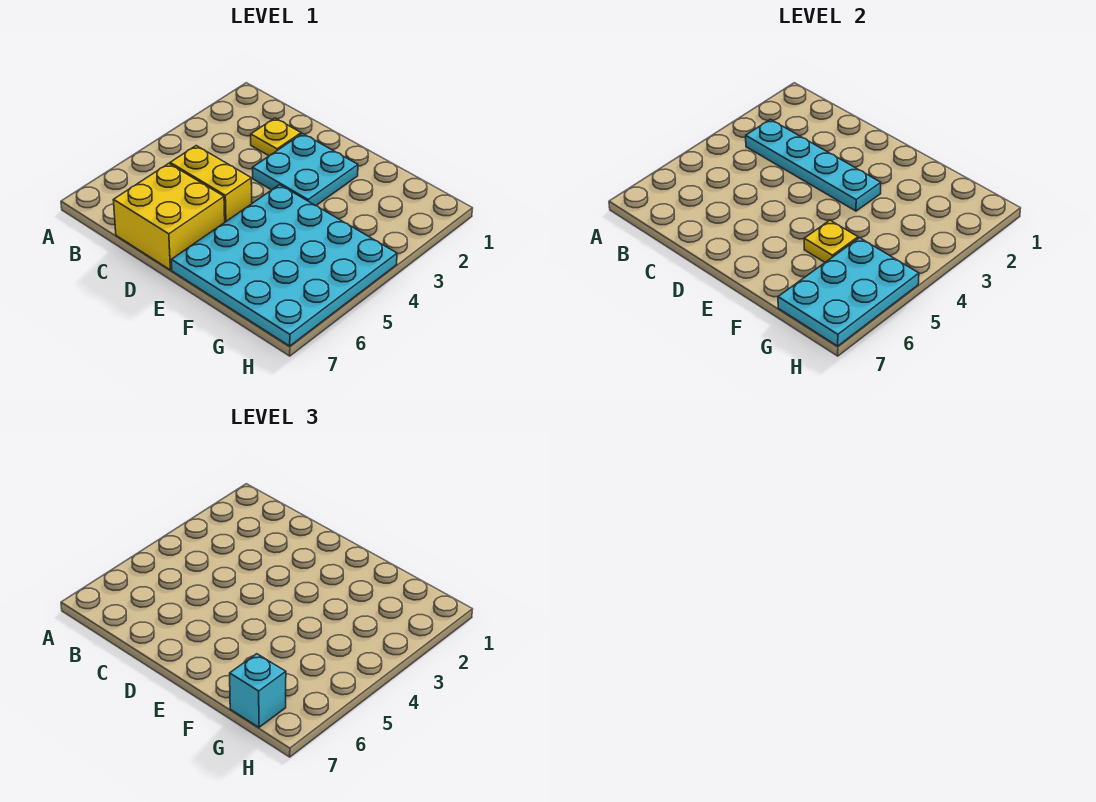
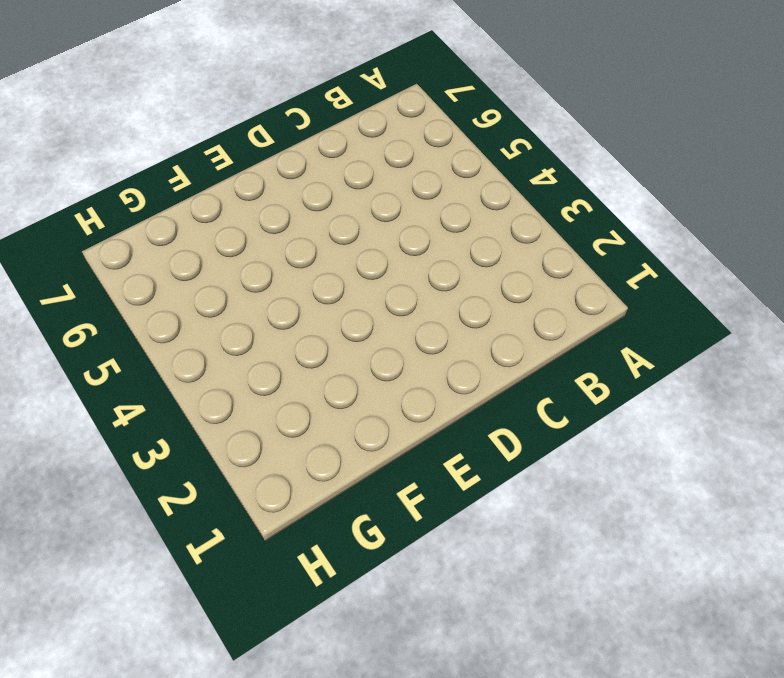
none -> yellow 1x1 plate [251,118,301,156]
none -> yellow 1x2 brick [170,146,252,222]

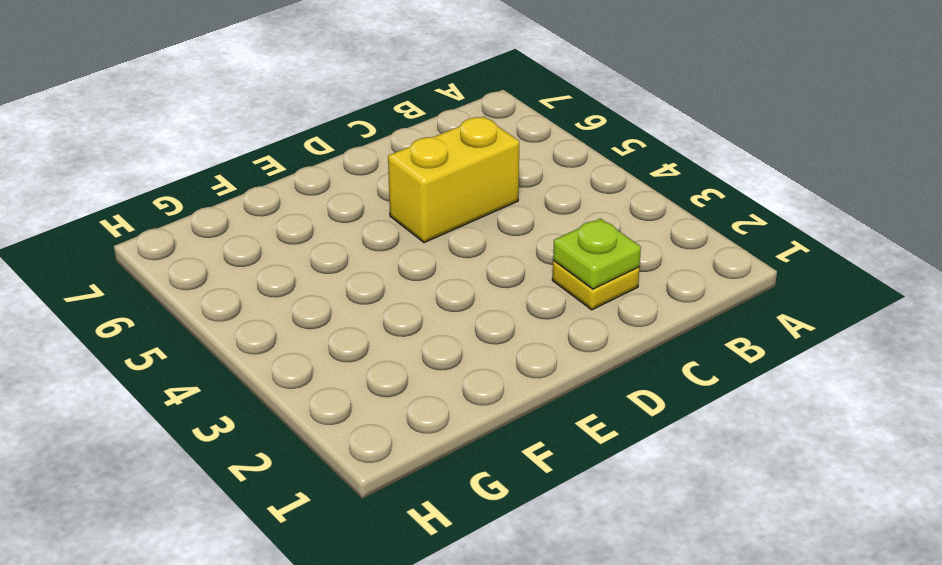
lime 1x1 plate [553,219,641,289] -> none
none -> yellow 2x2 brick [113,163,225,270]
none -> cyan 2x2 plate [252,134,358,206]

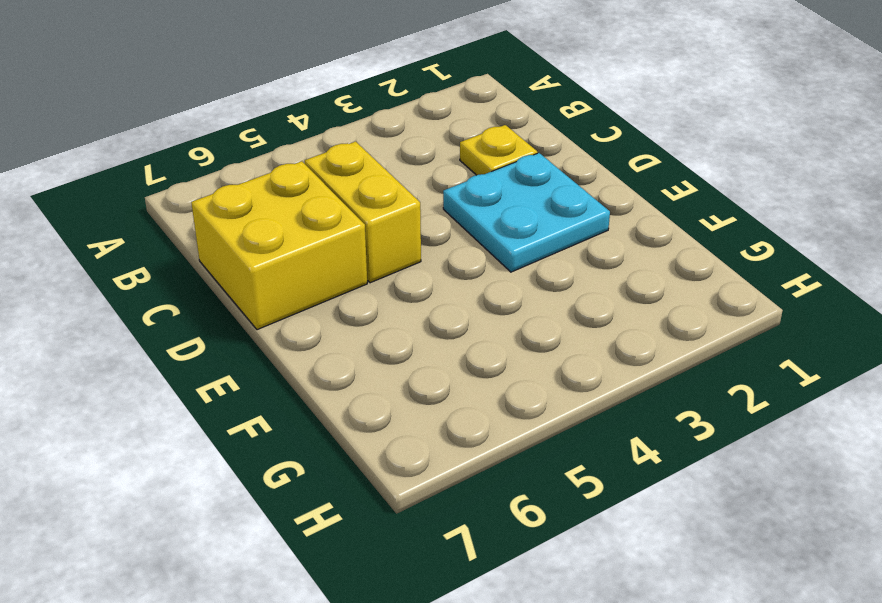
none -> cyan 4x4 plate [171,185,397,346]
none -> cyan 1x4 plate [746,119,881,211]

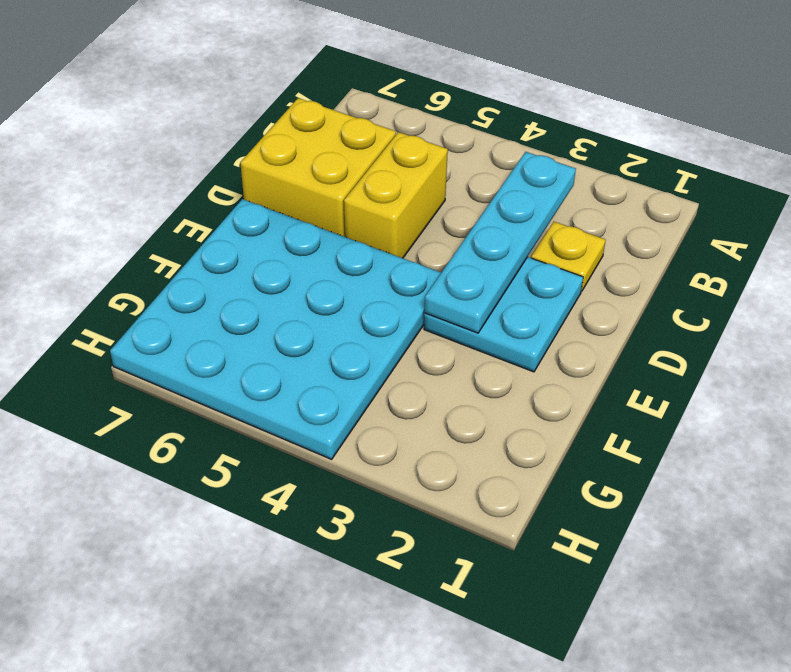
none -> yellow 1x1 plate [804,220,858,262]
none -> cyan 2x3 plate [778,238,919,346]

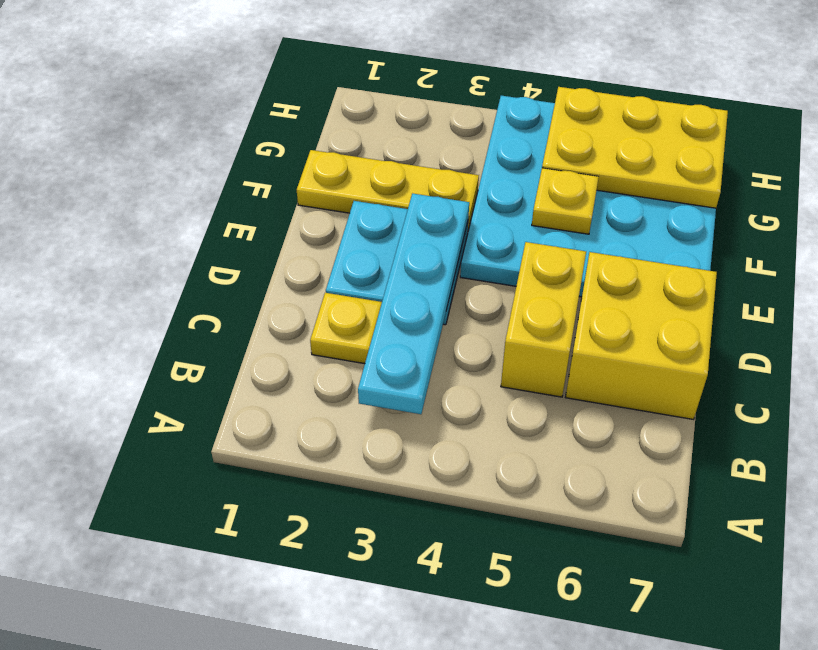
yellow 1x3 plate [297,150,479,230] -> none
yellow 2x3 plate [542,87,728,208] -> cyan 2x3 plate [778,238,919,346]
none -> cyan 1x1 brick [230,654,286,727]

